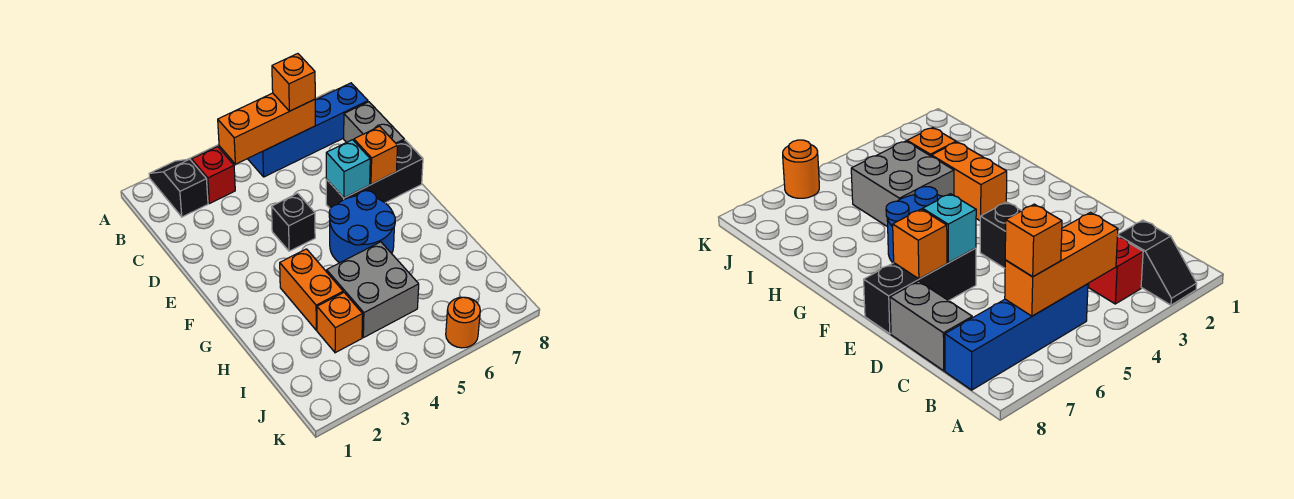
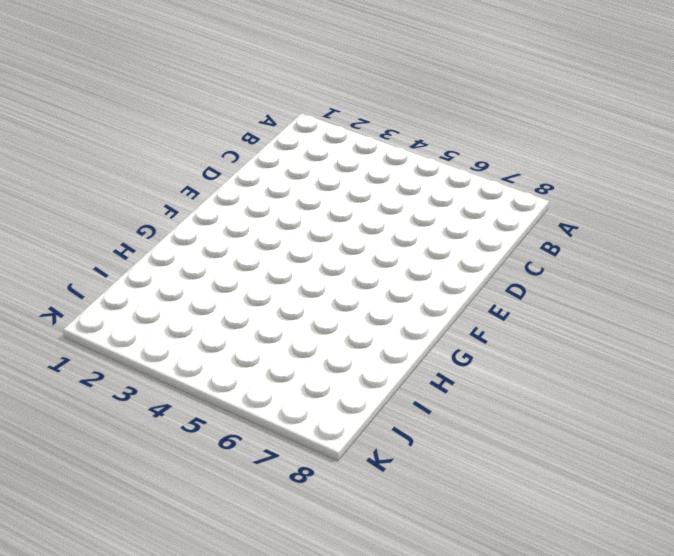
none -> black 1x2 slope [149,159,208,217]
none -> red 1x1 brick [192,147,235,204]
none -> blue 1x4 brick [248,83,368,177]

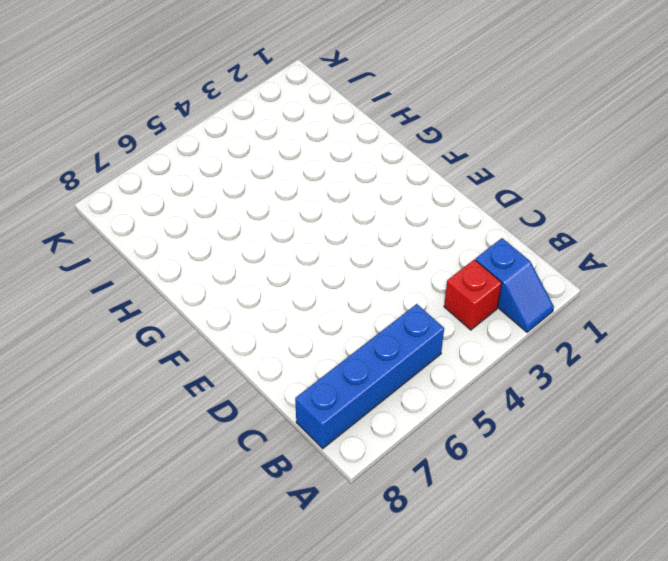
blue 1x2 slope [475,238,554,332] -> black 1x2 slope [149,159,208,217]
none -> grey 1x2 brick [344,102,404,144]
none -> black 1x1 brick [272,193,315,251]
none -> black 1x3 brick [326,140,423,208]

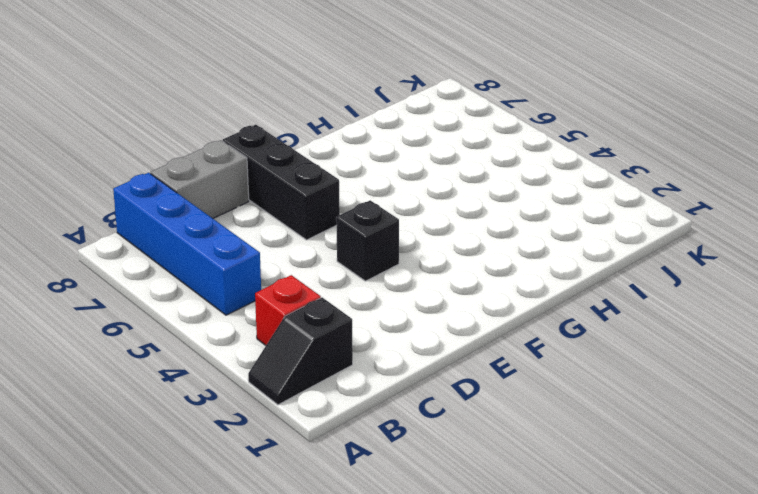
none -> blue 2x2 round brick [329,191,395,263]
none -> orange 1x2 brick [280,249,343,330]
none -> grey 2x2 brick [327,242,419,338]

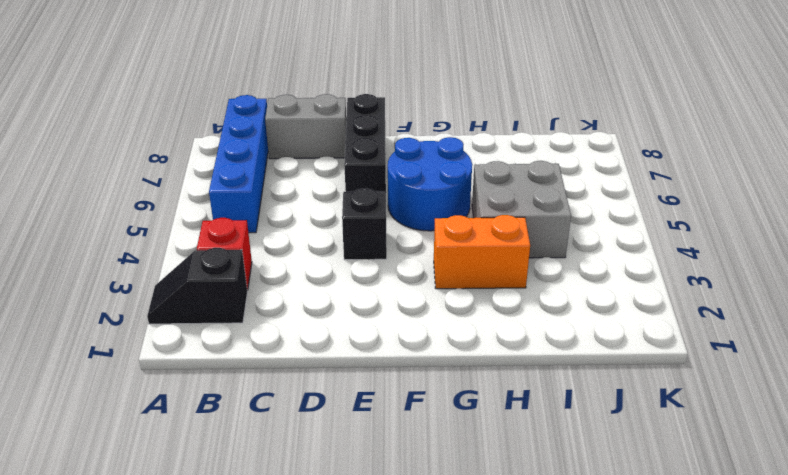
none -> orange 1x1 brick [317,292,363,353]
none -> orange 1x1 round brick [446,297,480,348]
none -> orange 1x3 brick [218,93,315,164]

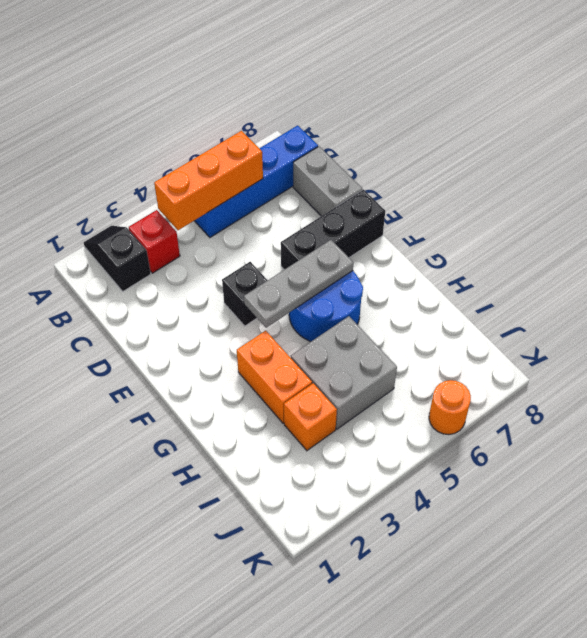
grey 1x3 plate [244,240,353,328] -> none
none -> cyan 1x1 brick [326,140,370,198]
none -> orange 1x1 brick [354,126,398,184]
none -> orange 1x1 brick [272,54,315,111]

